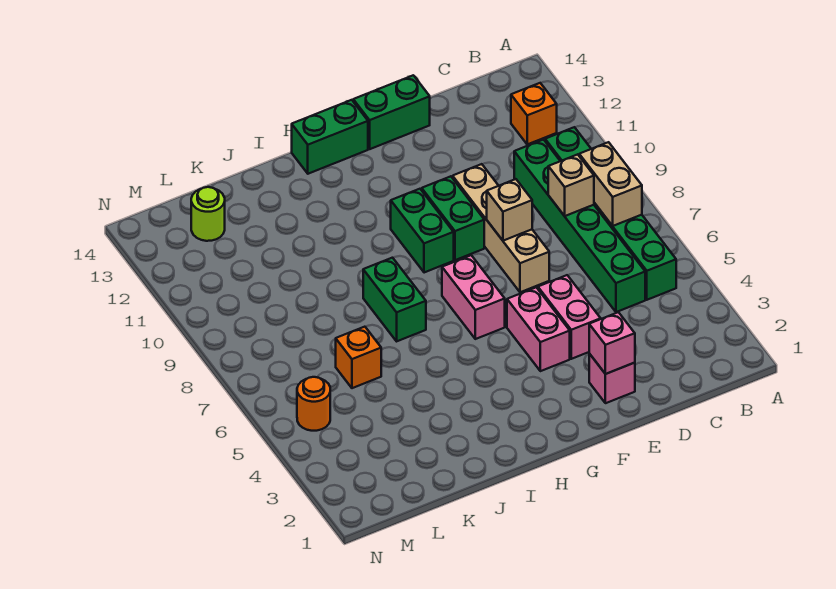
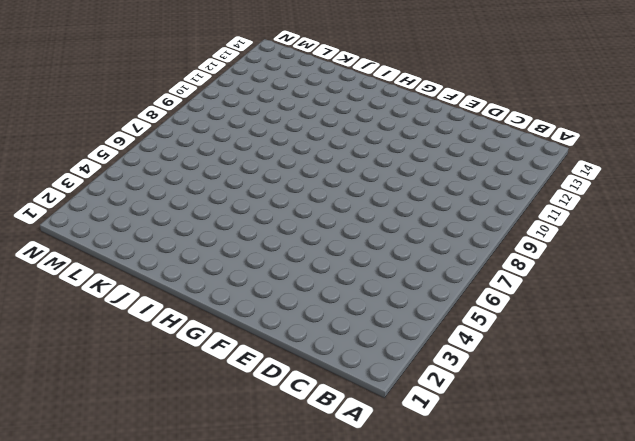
none -> green 1x6 brick [545,127,676,300]
none -> orange 1x1 brick [511,83,557,144]
none -> green 1x6 brick [514,140,645,312]

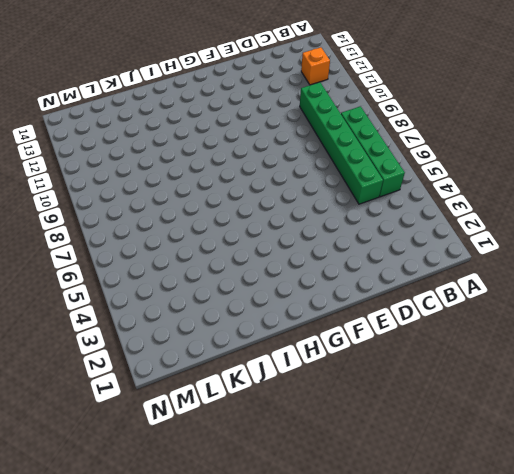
green 1x4 brick [341,106,405,197] -> green 1x6 brick [545,127,676,300]
none -> pink 1x1 brick [589,354,635,403]
none -> pink 1x2 brick [538,275,601,359]
none -> tan 1x4 brick [453,164,549,292]

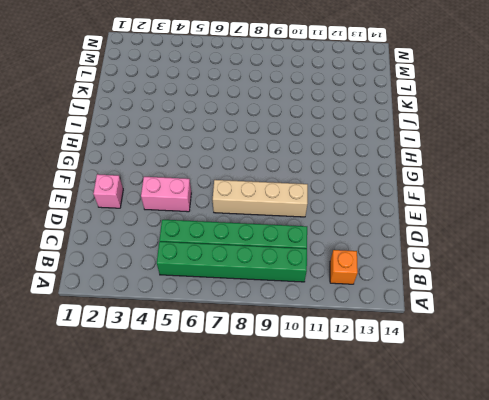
none -> green 1x2 brick [353,75,430,149]
none -> pink 1x2 brick [507,287,570,371]
none -> green 1x2 brick [422,176,484,260]

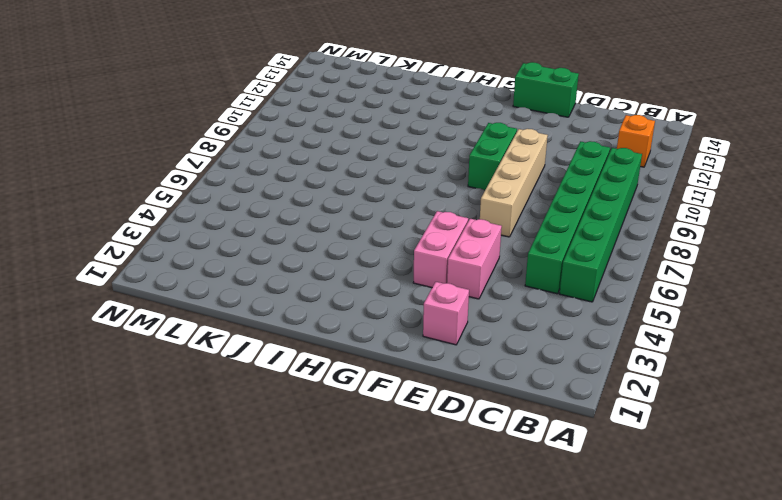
none -> pink 1x2 brick [442,255,505,339]
none -> green 1x2 brick [391,189,454,273]
none -> green 1x2 brick [292,100,368,174]

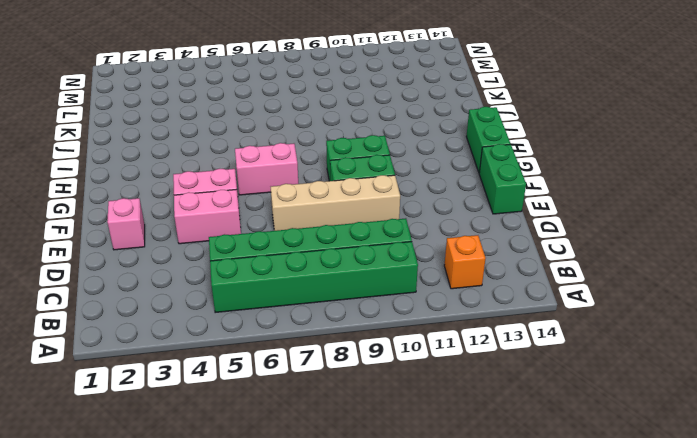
none -> green 1x2 brick [363,258,426,341]
none -> orange 1x1 brick [336,327,381,388]
none -> lime 1x1 round brick [191,187,225,241]

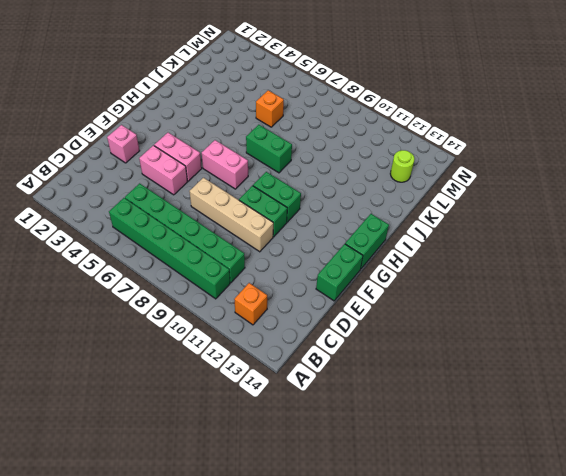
none -> orange 1x1 round brick [297,377,330,431]
none -> tan 1x2 brick [579,142,642,226]
none -> tan 1x1 brick [548,154,594,216]

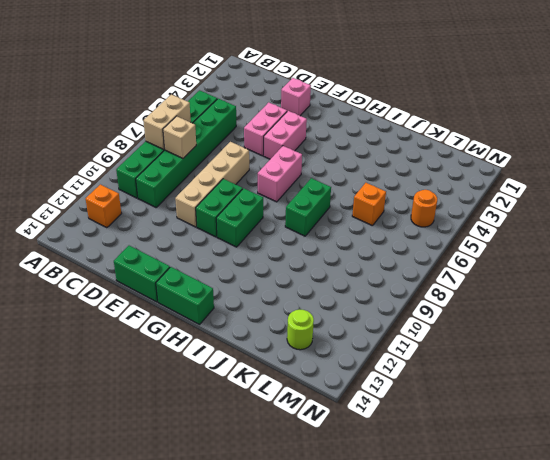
none -> pink 1x1 brick [589,312,635,374]
none -> tan 1x1 brick [487,179,532,241]

